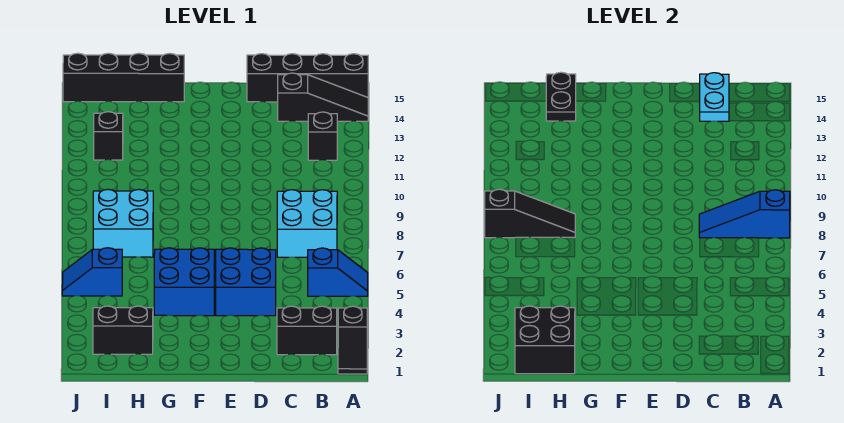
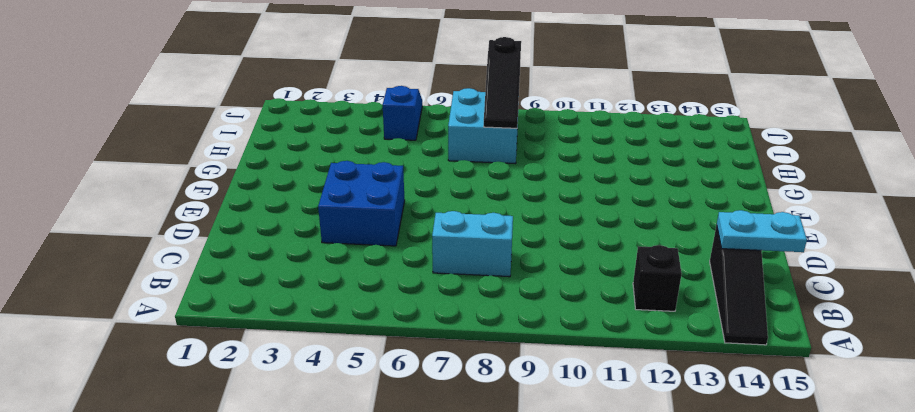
cyan 1x2 brick [432,211,513,277] -> cyan 2x2 brick [277,190,337,257]
none -> black 1x2 slope [338,306,367,374]
none -> blue 1x2 slope [308,248,368,296]
none -> black 1x4 brick [247,54,368,102]

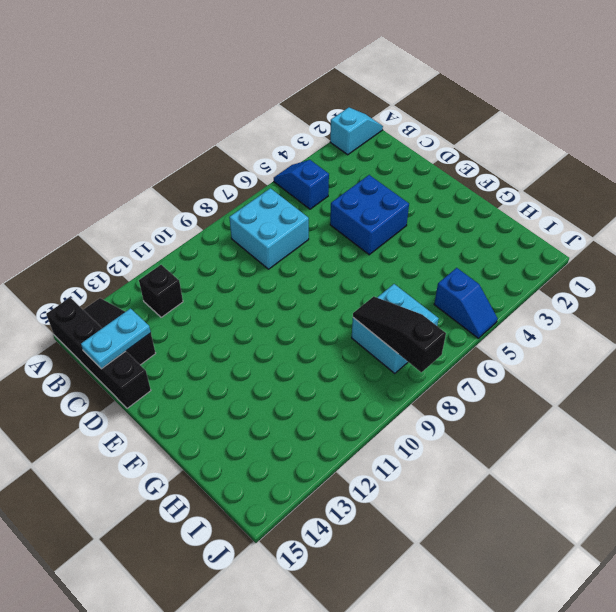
cyan 1x2 slope [330,107,383,155] -> black 1x2 slope [338,306,367,374]
none -> black 1x2 brick [277,306,337,355]
none -> blue 2x2 brick [154,248,214,316]
none -> black 1x4 brick [63,53,184,102]

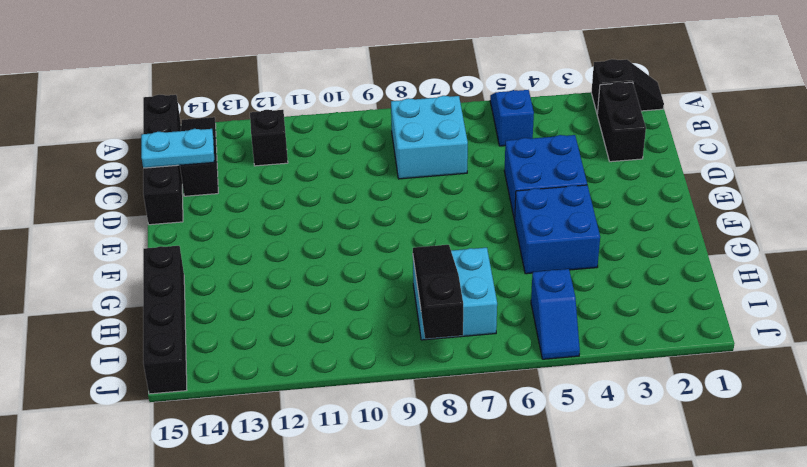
none -> black 1x2 brick [93,306,153,354]
none -> black 1x1 brick [94,112,123,160]
none -> blue 1x3 slope [699,190,790,238]

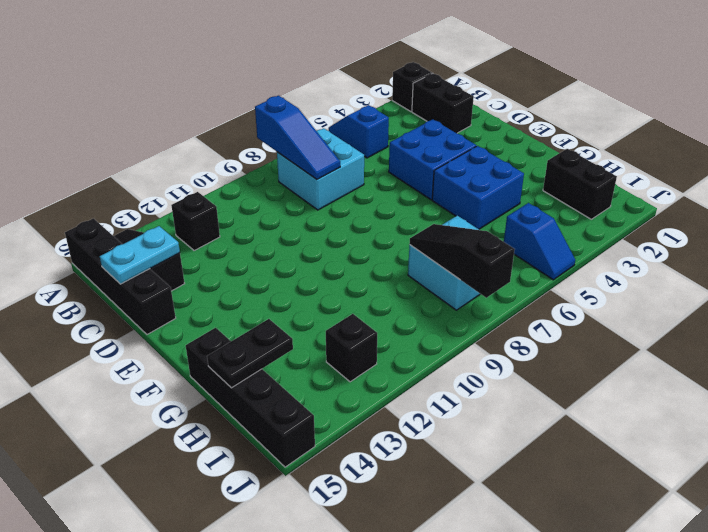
none -> black 2x2 brick [515,306,575,374]

